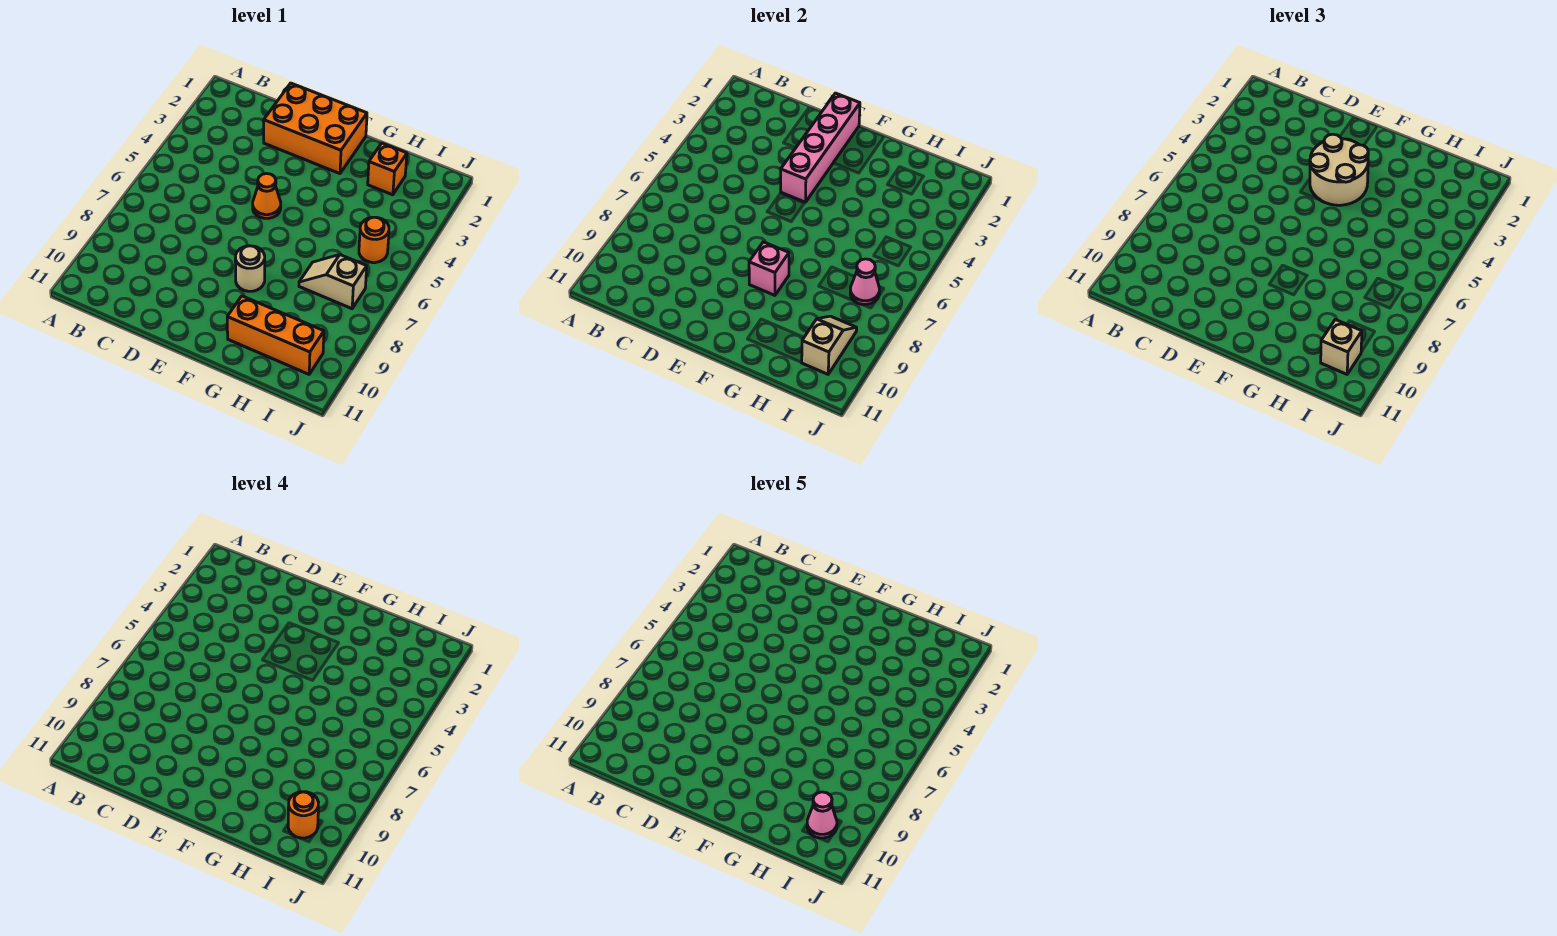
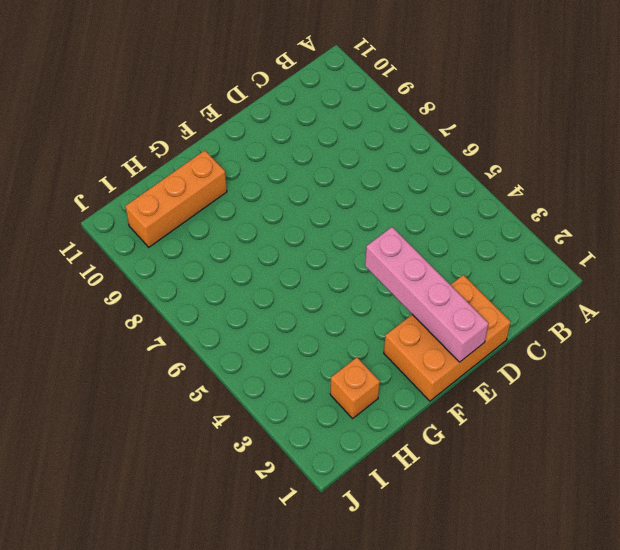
none -> orange 1x1 cone [253,174,281,218]
none -> tan 1x1 round brick [235,246,265,291]
none -> tan 1x2 slope [299,255,367,309]

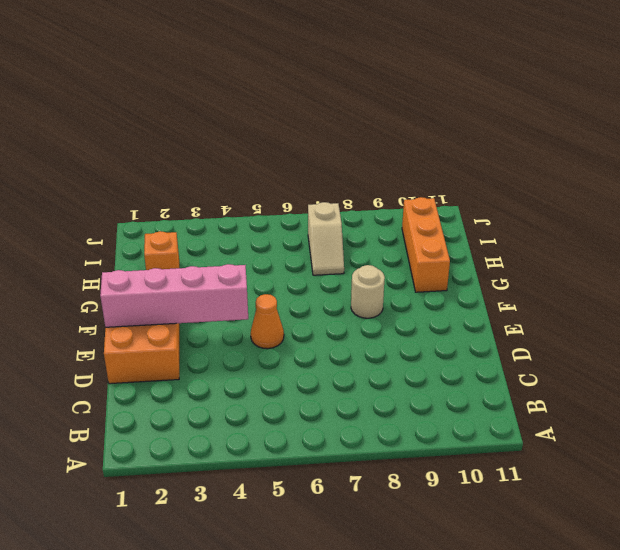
none -> orange 1x1 round brick [359,217,389,263]
none -> pink 1x1 brick [749,242,789,295]
none -> pink 1x1 cone [850,259,879,305]

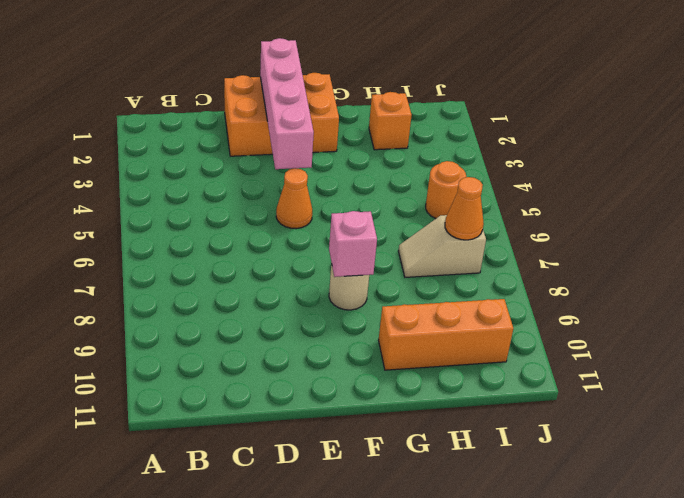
orange 1x1 cone [445,177,484,240] -> pink 1x1 cone [850,259,879,305]
none -> tan 1x2 slope [801,316,857,374]
none -> tan 2x2 round brick [1310,134,1368,205]
none -> tan 1x1 brick [1321,320,1362,374]

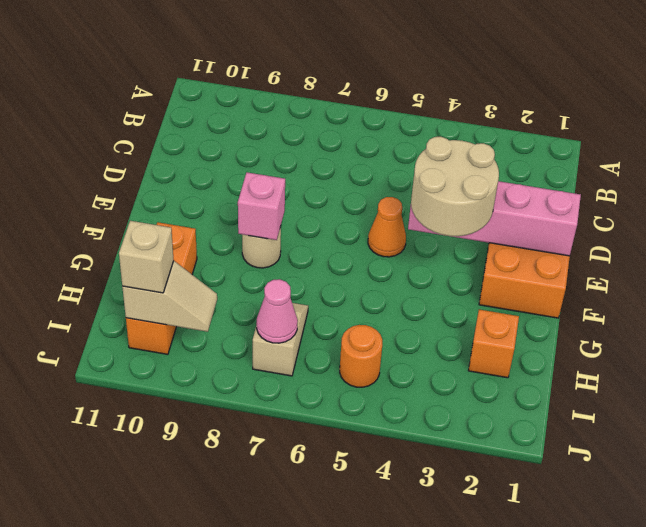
none -> orange 1x1 round brick [288,792,319,838]
none -> pink 1x1 cone [807,792,837,838]

